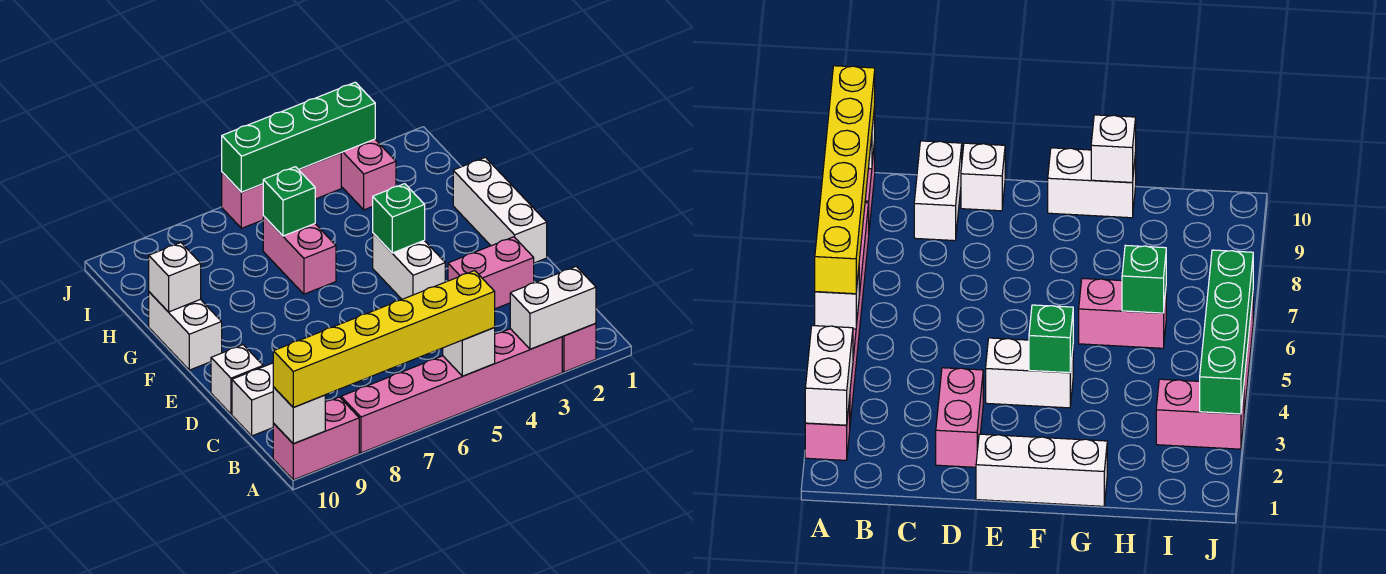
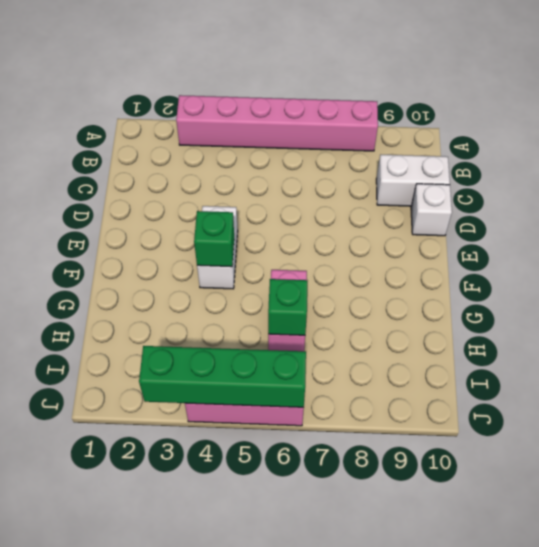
none -> pink 1x1 brick [562,323,596,372]
none -> pink 1x2 brick [273,397,359,480]
none -> pink 1x2 brick [448,237,534,309]

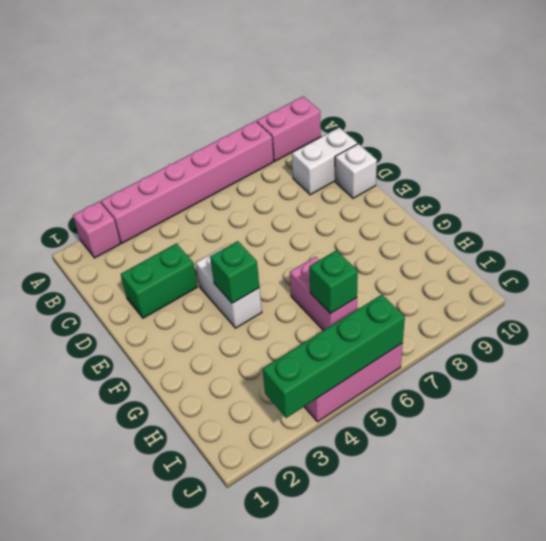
green 1x2 brick [121,243,198,318] -> pink 1x2 brick [448,237,534,309]
none -> white 1x3 brick [453,157,547,263]
none -> white 1x2 brick [149,292,222,370]
none -> pink 1x2 brick [341,139,396,210]

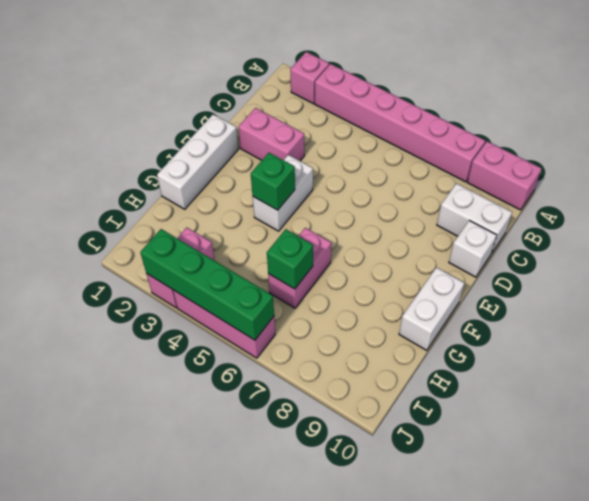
none -> white 1x2 brick [510,266,596,349]
none -> white 1x1 brick [443,328,495,376]
none -> white 1x1 brick [273,387,325,444]

